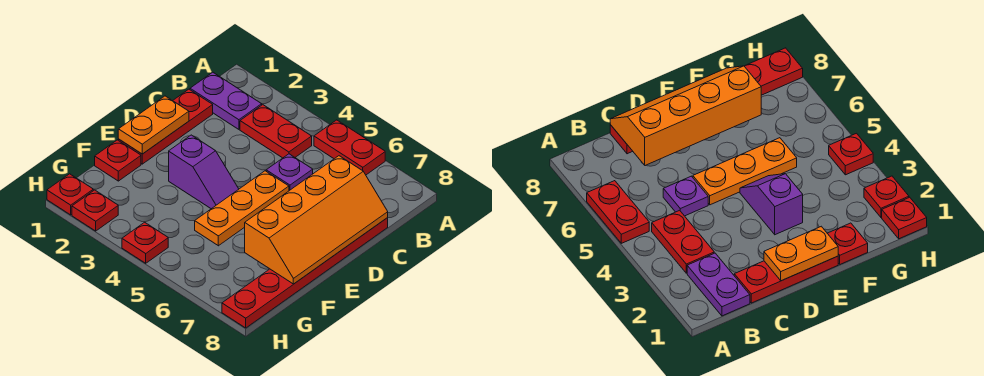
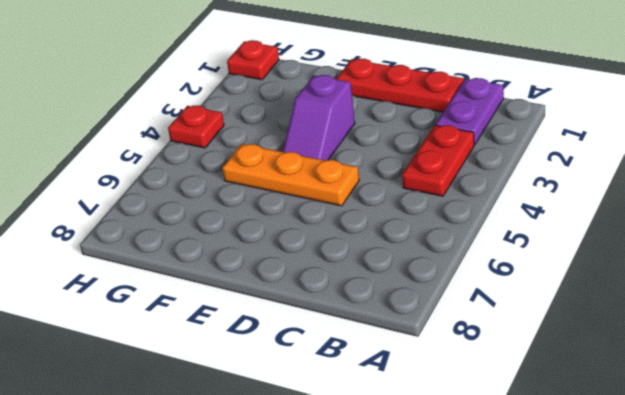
none -> red 1x2 plate [314,120,385,175]
none -> purple 1x1 plate [266,154,313,191]
none -> red 1x6 plate [222,218,388,328]

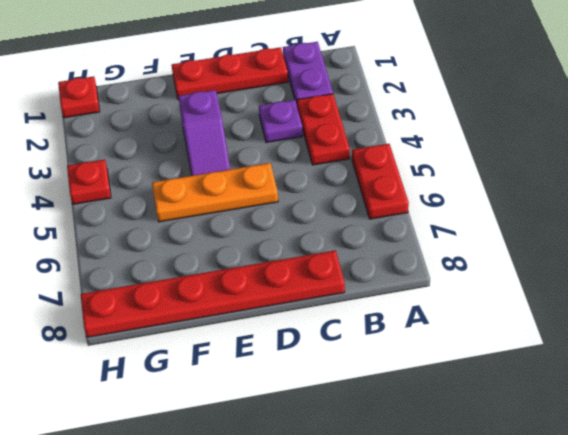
purple 1x1 plate [259,100,303,143] -> purple 1x1 plate moved to [266,154,313,191]
none -> red 1x1 plate [95,140,141,181]
none -> red 1x1 plate [72,190,118,231]
none -> orange 2x4 slope [245,156,388,284]

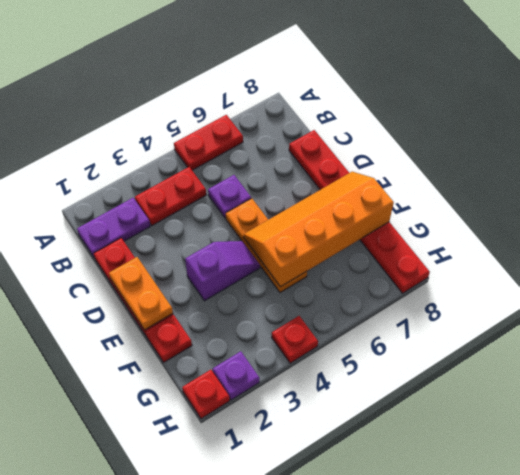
orange 2x4 slope [244,172,394,287] -> orange 2x4 slope turned to [245,156,388,284]
purple 1x1 plate [213,351,260,400] -> red 1x1 plate [72,190,118,231]

